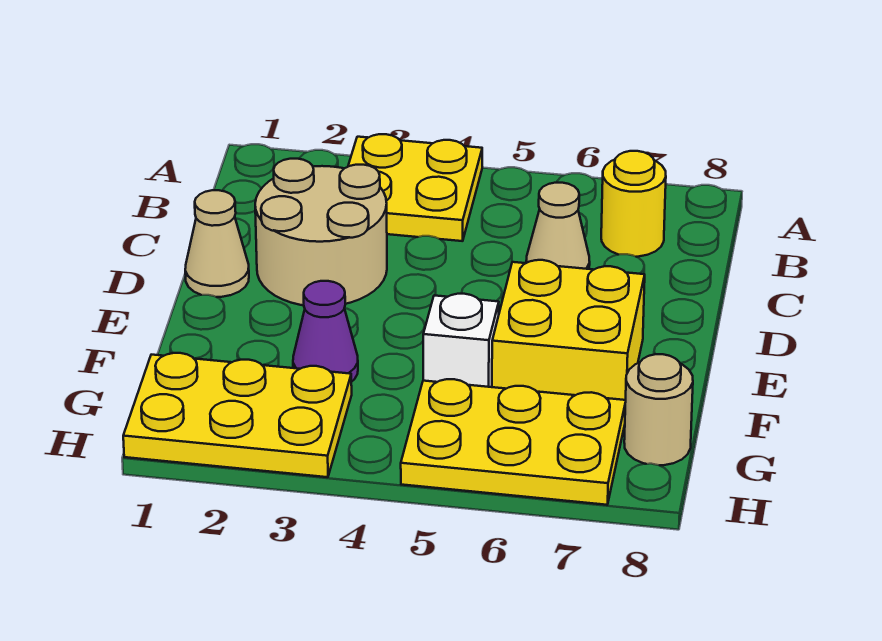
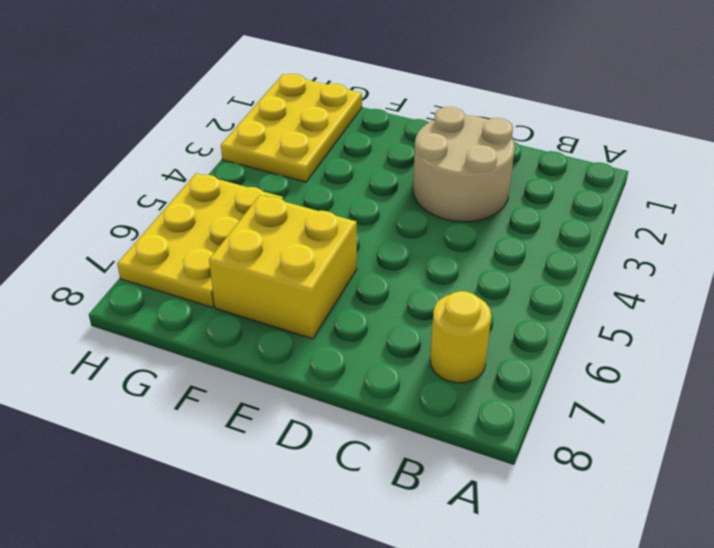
none -> yellow 2x2 plate [348,134,482,241]
none -> tan 1x1 cone [526,183,590,269]

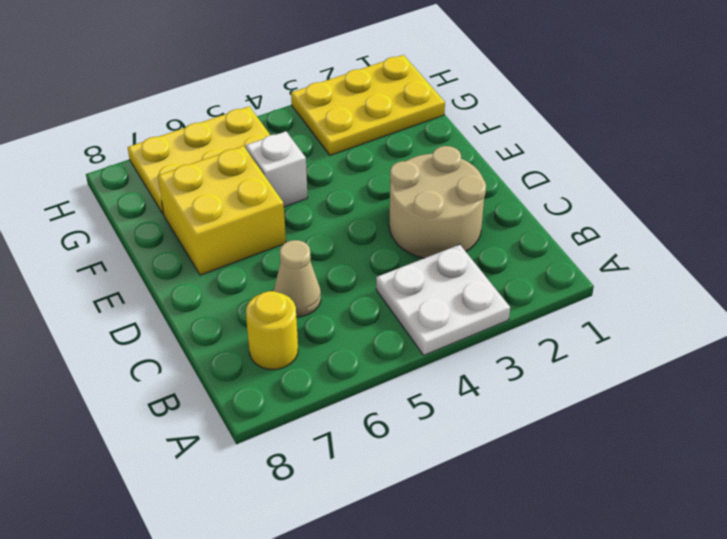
white 2x2 plate [376,245,510,355] -> yellow 2x2 plate [348,134,482,241]
none -> tan 1x1 cone [185,190,249,297]
none -> purple 1x1 cone [293,281,358,382]

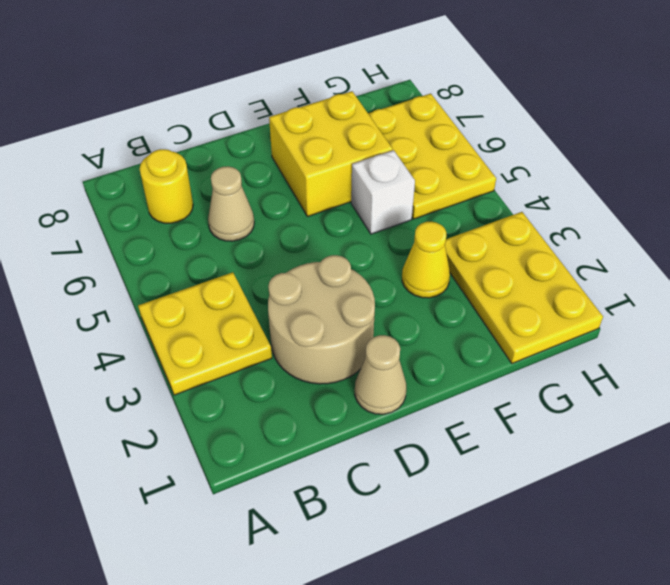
yellow 1x1 cone [402,222,450,298] -> purple 1x1 cone [293,281,358,382]
none -> tan 1x1 round brick [624,354,693,465]

